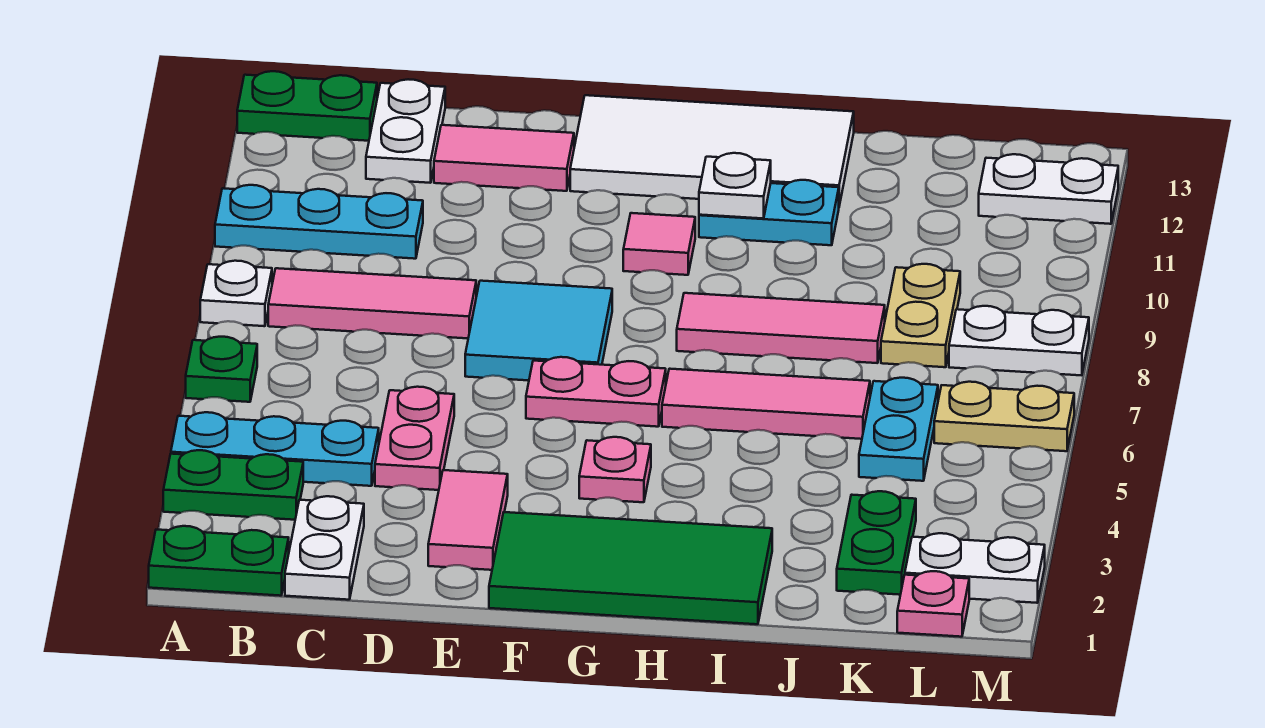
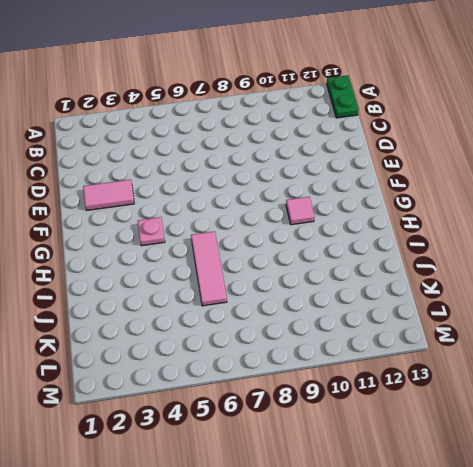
none -> green 1x2 plate [149,526,289,596]
none -> green 1x2 plate [163,450,303,520]
none -> cyan 1x3 plate [171,412,379,486]
none -> green 1x1 plate [186,337,257,402]

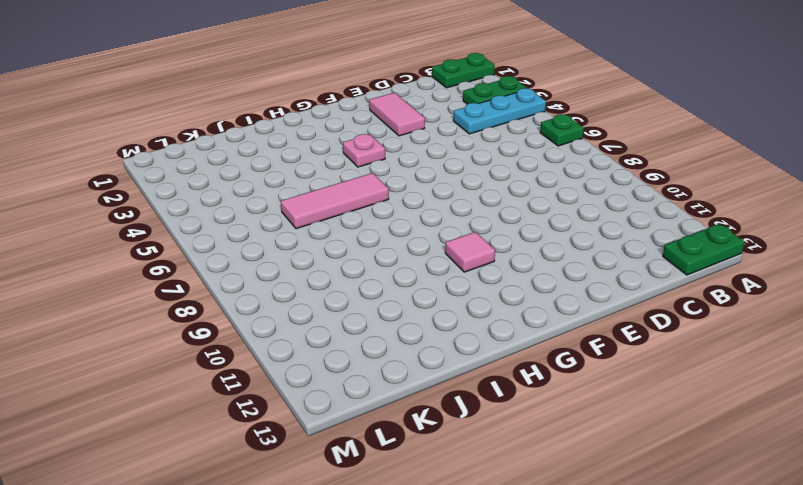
none -> white 1x1 plate [200,261,272,326]
none -> cyan 1x3 plate [215,185,423,259]
none -> pink 1x3 tile [268,268,476,338]
none -> white 1x2 plate [285,496,364,600]

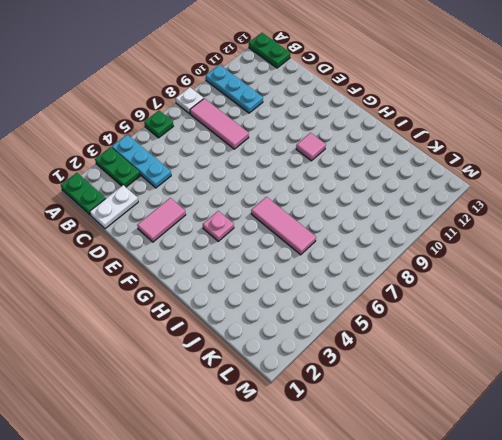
none -> white 1x2 plate [366,79,445,183]
none -> pink 1x2 plate [375,387,454,490]
none -> pink 1x2 tile [434,125,574,191]
none -> cyan 2x2 tile [465,281,612,380]

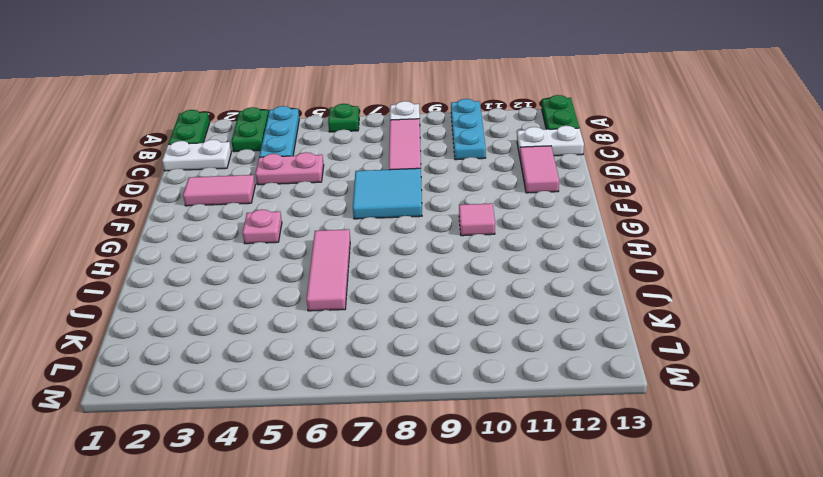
none -> green 2x4 tile [489,512,772,624]
none -> pink 1x2 plate [526,357,666,427]
none -> white 2x4 tile [570,95,854,206]
none -> pink 1x3 tile [677,293,885,363]

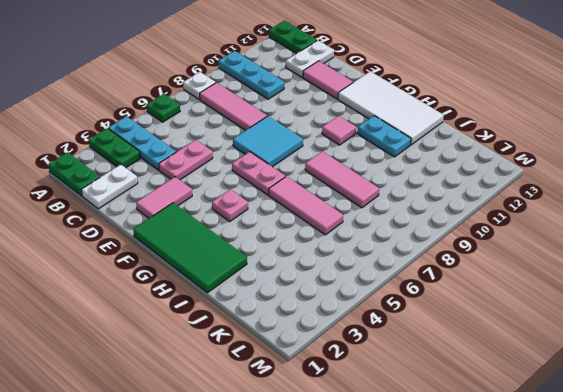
none -> green 1x2 plate [837,491,916,595]
none -> cyan 1x2 plate [859,378,938,481]
none -> tan 1x2 plate [881,264,960,367]
none -> pink 1x1 plate [897,571,969,637]

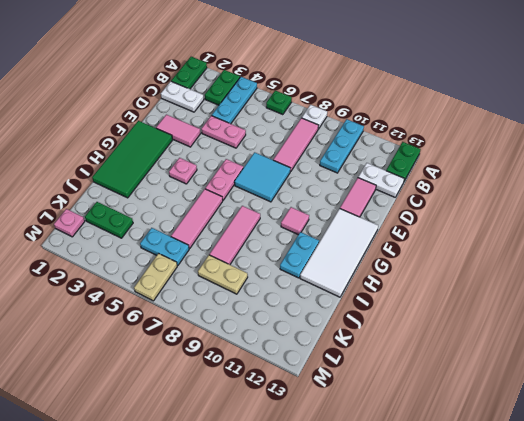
none -> white 1x2 plate [905,533,1045,603]
none -> white 1x2 plate [949,306,1089,375]
none -> white 1x2 plate [979,154,1118,224]
none -> white 1x1 plate [699,153,771,218]

